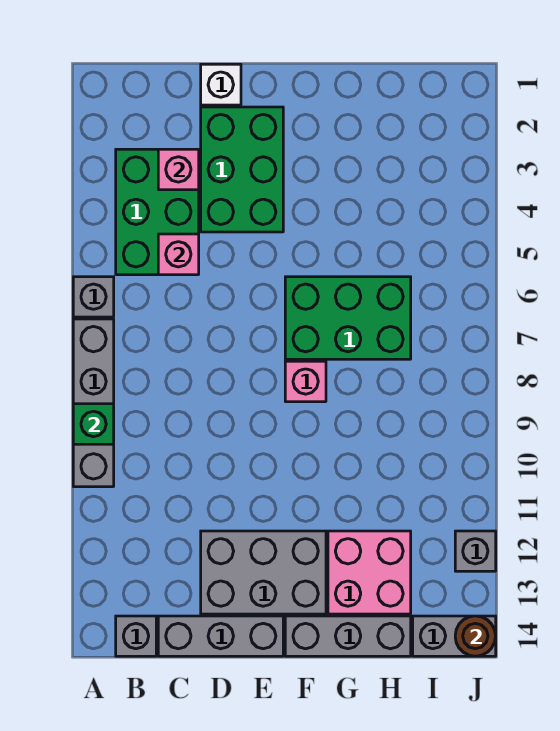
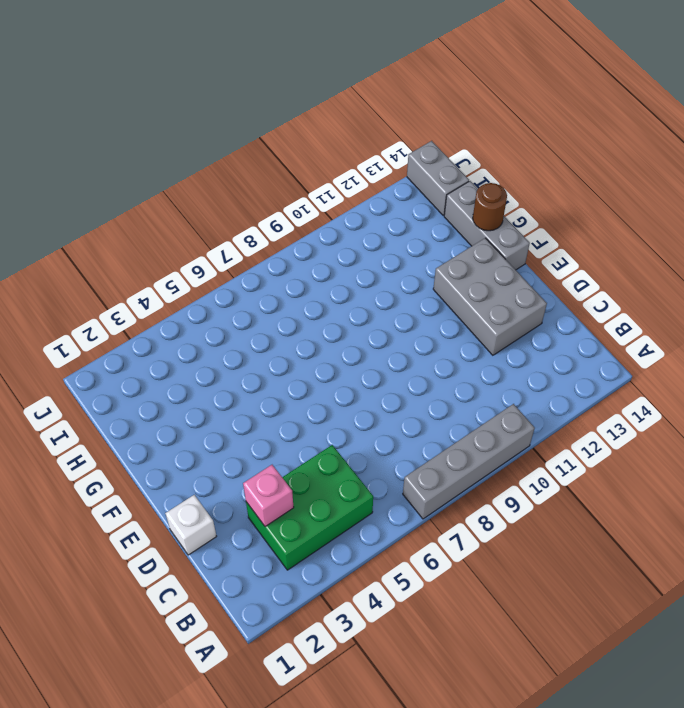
brown 1x1 round brick [473,183,507,231] -> brown 1x1 round brick moved to [455,616,496,656]
none -> grey 1x1 brick [73,277,114,317]
none -> grey 1x1 brick [116,616,156,656]
none -> grey 1x3 brick [158,616,283,656]

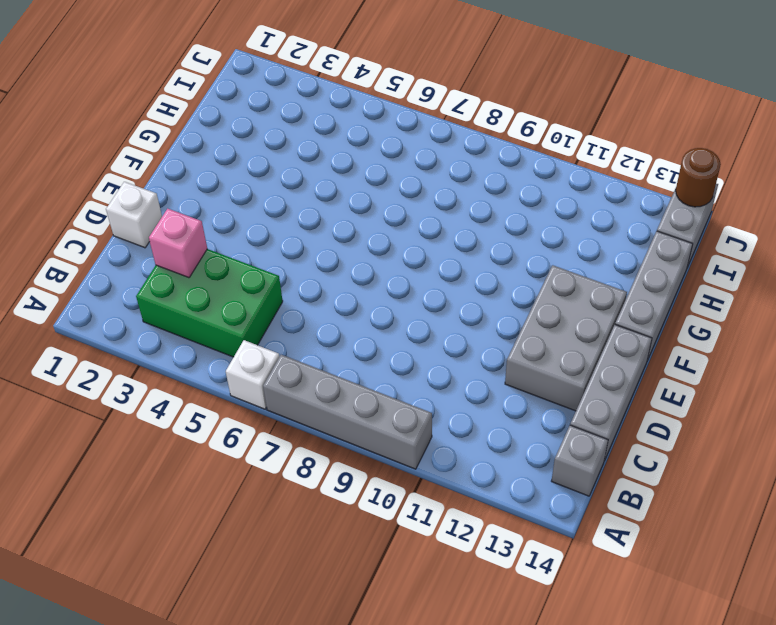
white 1x1 brick [226,340,280,409] -> grey 1x1 brick [73,277,114,317]
none -> green 2x3 brick [201,107,283,232]
none -> green 2x3 brick [285,277,411,359]
none -> pink 1x1 brick [285,361,326,402]

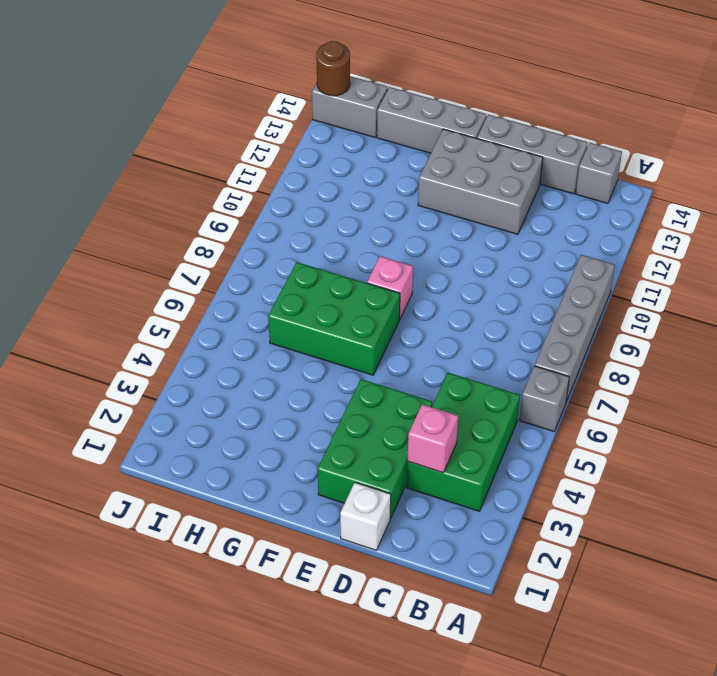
none -> pink 2x2 brick [328,531,411,614]
none -> grey 1x1 brick [455,531,496,571]
none -> green 1x1 brick [73,404,114,444]

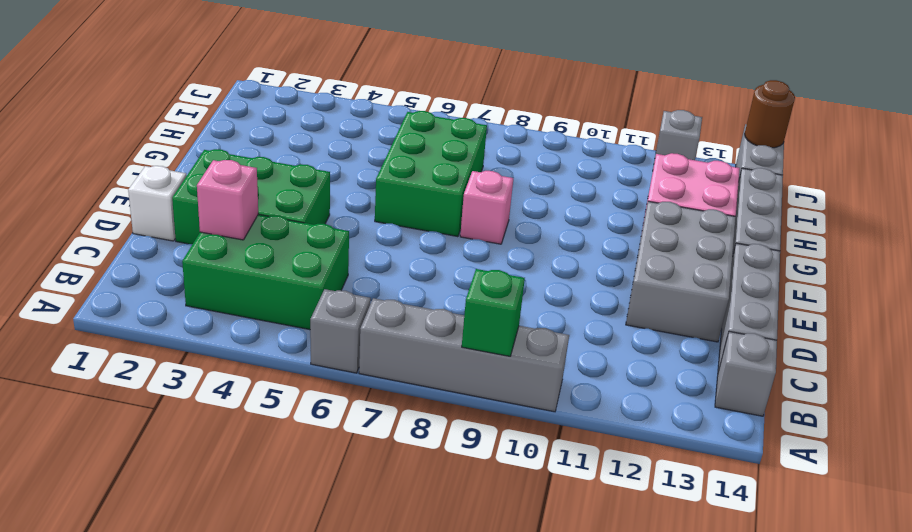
none -> pink 1x1 brick [158,234,199,275]

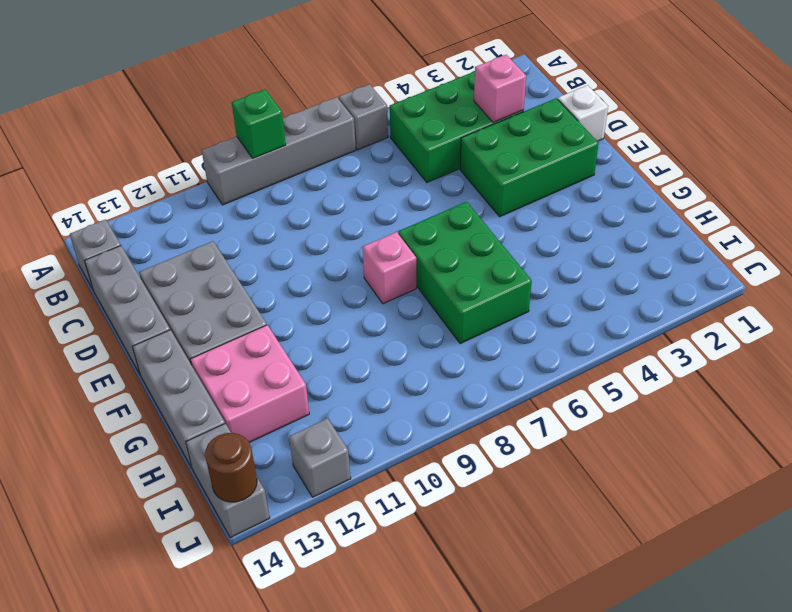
none -> pink 1x1 brick [158,234,199,275]

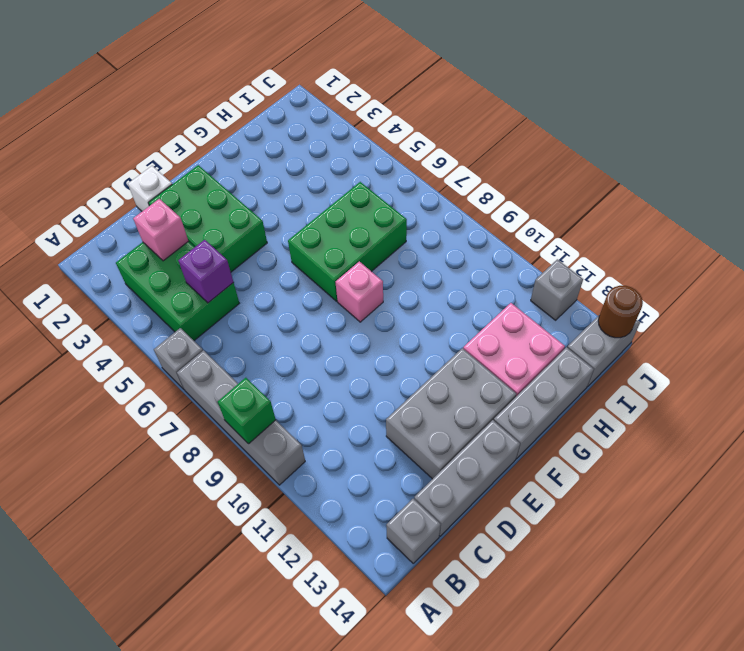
purple 1x1 brick [178,240,233,303] -> pink 1x1 brick [158,234,199,275]

